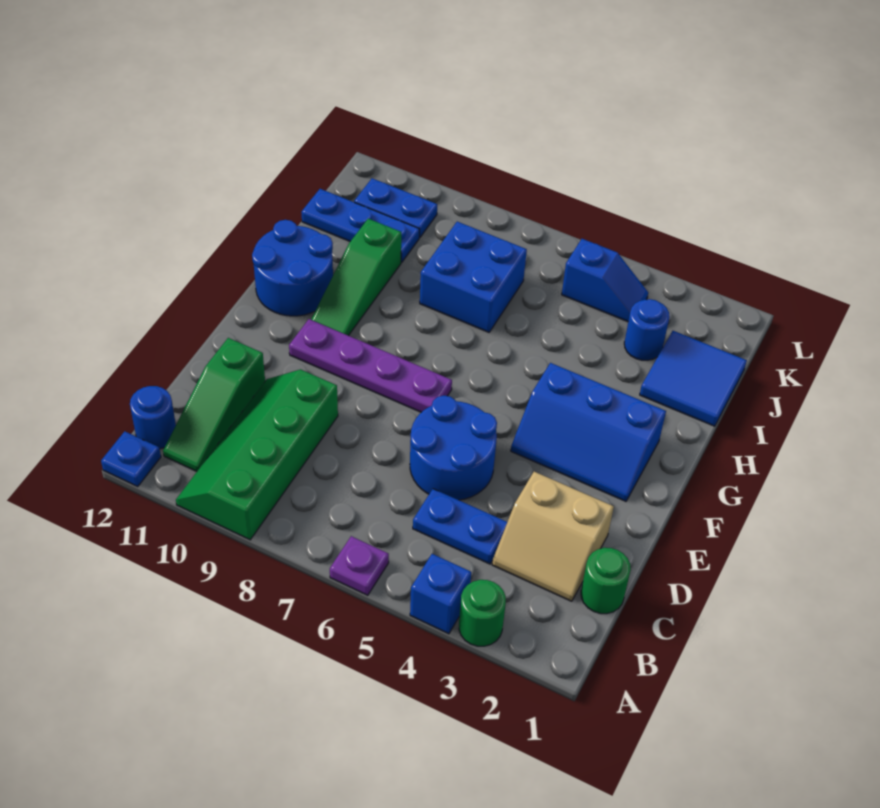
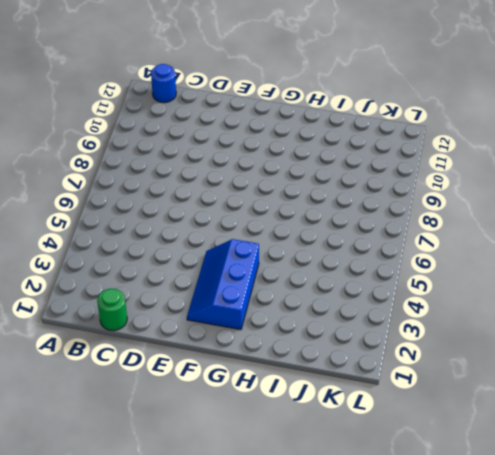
none -> green 1x1 round brick [459,580,506,646]
none -> blue 1x1 brick [410,554,471,634]
none -> purple 1x1 plate [330,536,389,595]

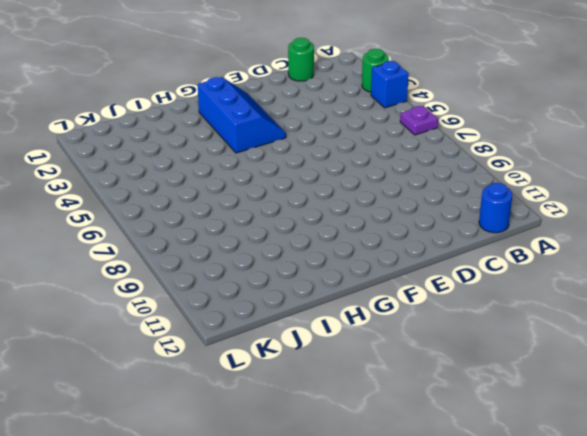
none -> green 2x4 slope [176,369,338,540]
none -> blue 1x1 plate [101,431,161,487]
none -> green 1x3 slope [163,338,265,471]

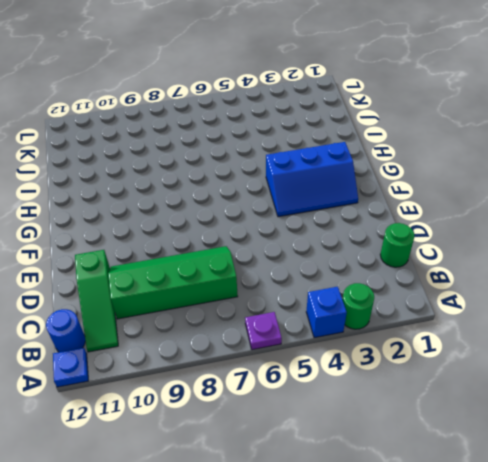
green 2x4 slope [108,246,238,319] -> green 2x4 slope turned to [176,369,338,540]
none -> tan 2x2 slope [492,472,614,601]
none -> blue 1x2 plate [413,489,507,564]
none -> blue 2x2 round brick [410,396,497,500]

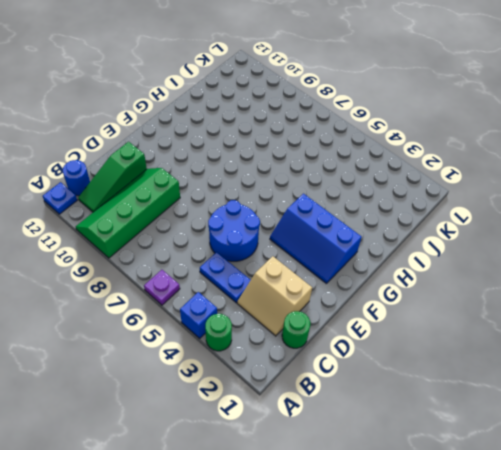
none -> purple 1x4 plate [289,319,452,412]
none -> green 1x3 slope [311,219,401,336]
none -> blue 2x2 round brick [252,220,333,316]

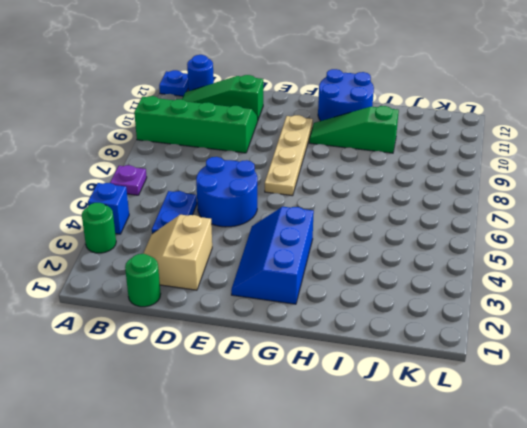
tan 1x4 plate [265,115,313,196] -> purple 1x4 plate [289,319,452,412]
none -> blue 2x2 tile [640,331,747,426]
none -> blue 2x2 brick [420,222,527,332]
none -> blue 1x1 round brick [624,299,670,360]

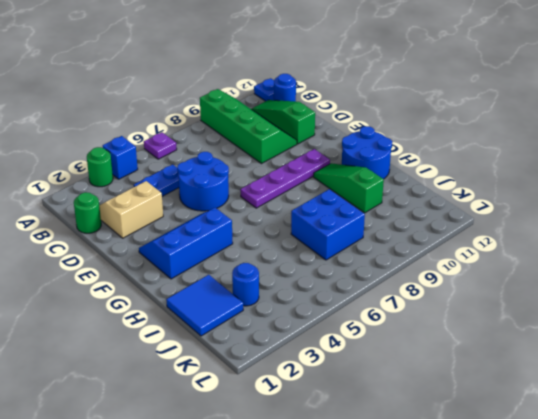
none -> blue 1x3 plate [302,189,419,263]
none -> blue 1x2 slope [562,239,648,322]
none -> blue 1x2 plate [354,178,437,238]

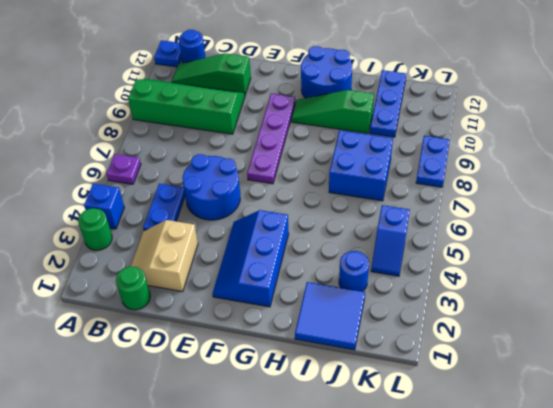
blue 1x2 plate [416,136,450,187] -> blue 1x2 plate moved to [354,178,437,238]

